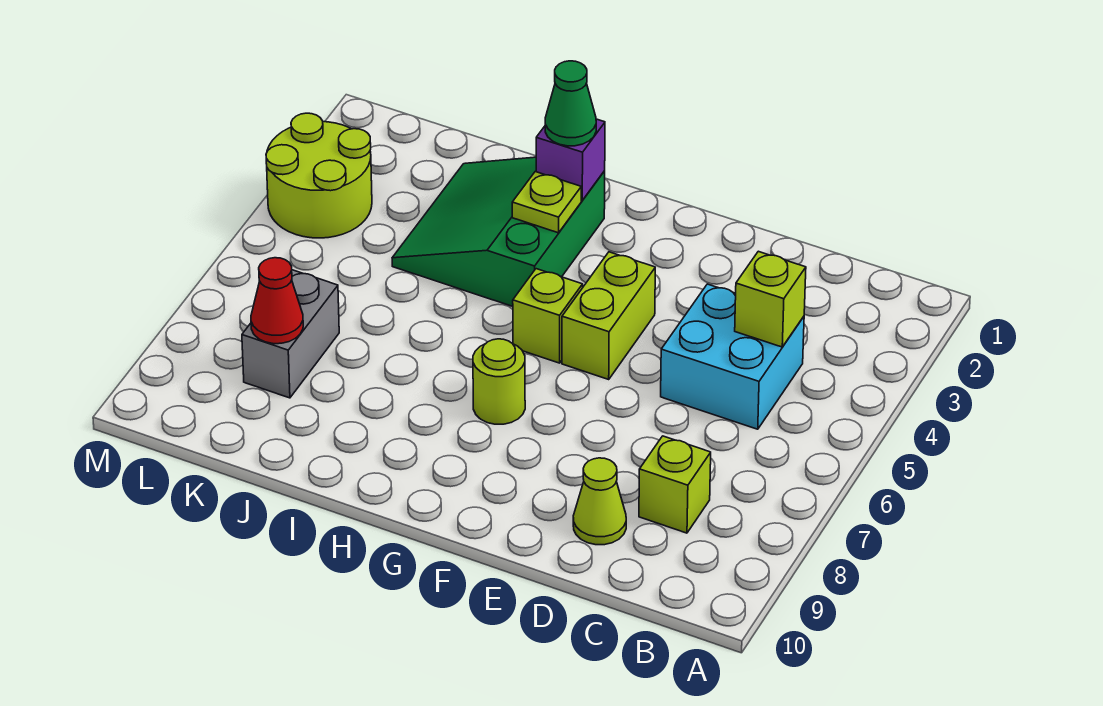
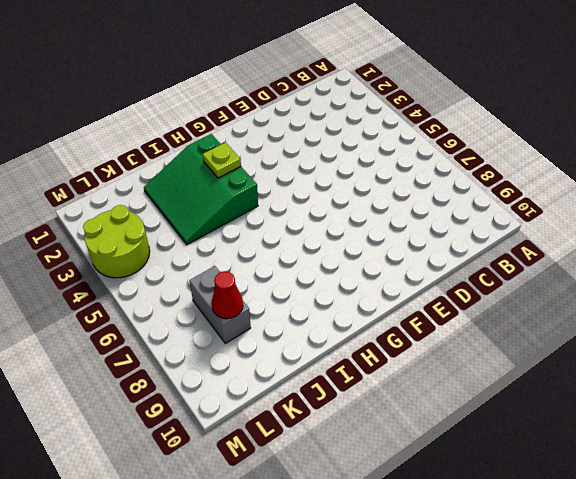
none -> cyan 2x2 brick [661,284,804,429]
none -> lime 1x1 brick [639,436,711,533]
none -> lime 1x1 cone [573,458,626,545]

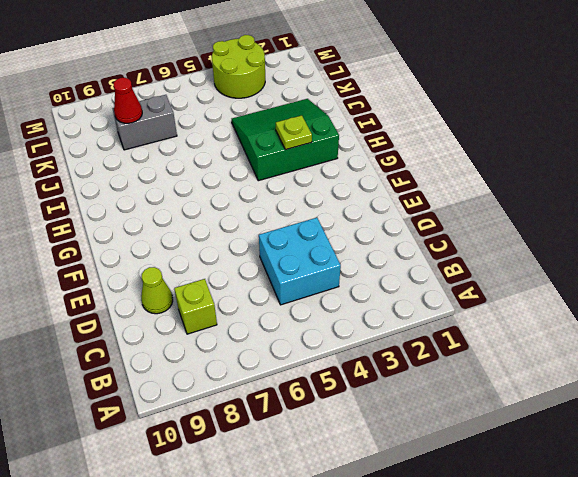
none -> lime 1x2 brick [562,252,655,379]
none -> lime 1x1 brick [513,269,583,363]
none -> lime 1x1 round brick [473,339,525,424]

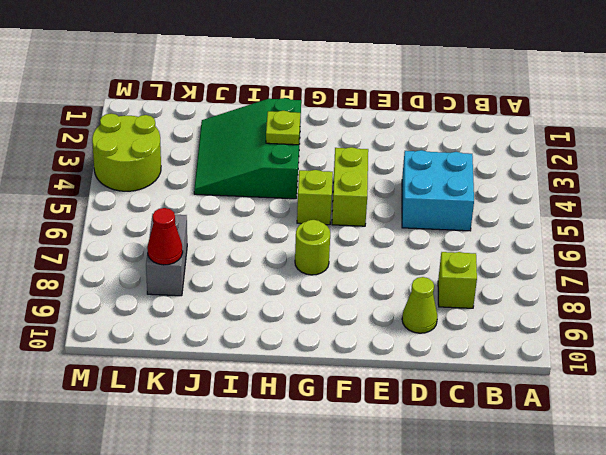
none -> lime 1x1 brick [735,251,806,347]
none -> purple 1x1 brick [536,119,605,200]
none -> green 1x1 cone [545,61,596,146]

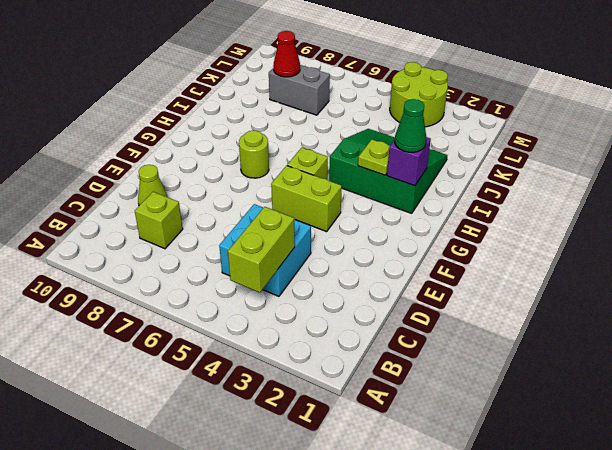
lime 1x2 brick [228,207,295,293] -> lime 1x1 brick [735,251,806,347]

